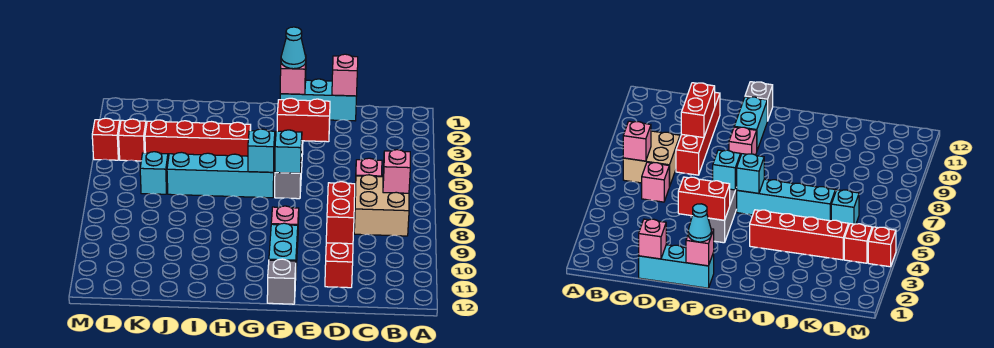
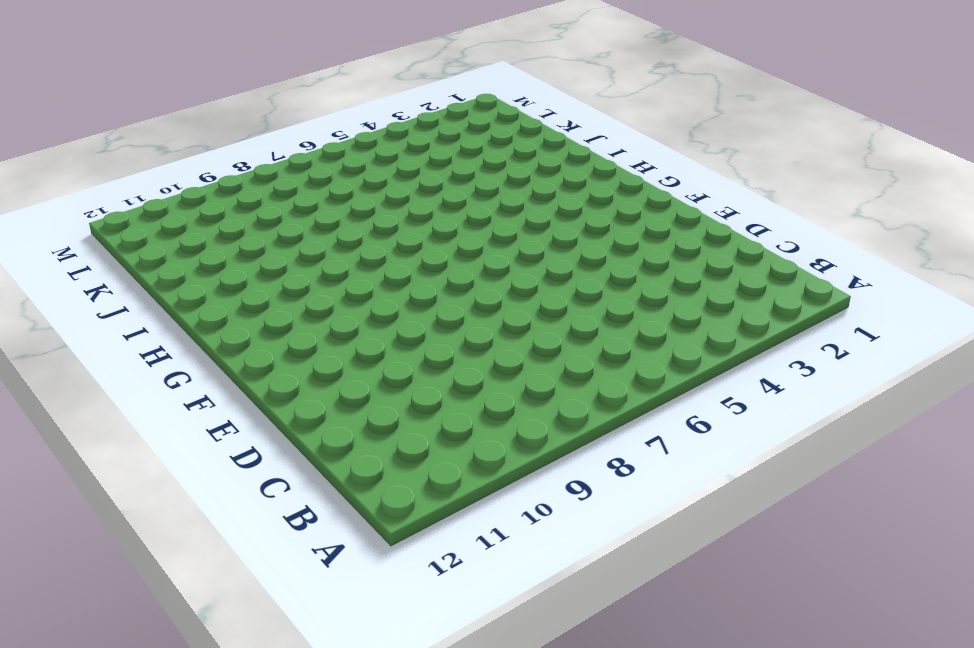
none -> tan 2x2 brick [354,175,409,236]
none -> pink 1x1 brick [355,158,382,188]
none -> cyan 1x3 brick [280,79,357,121]

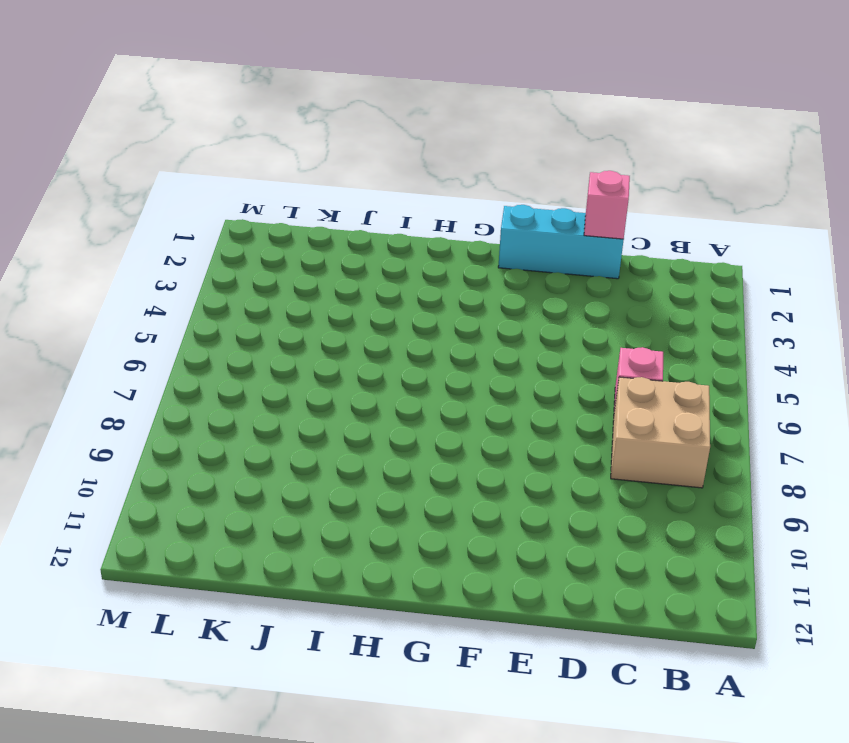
none -> red 1x4 brick [325,243,353,288]
none -> grey 1x3 brick [275,141,303,199]
none -> pink 1x1 brick [271,206,299,247]

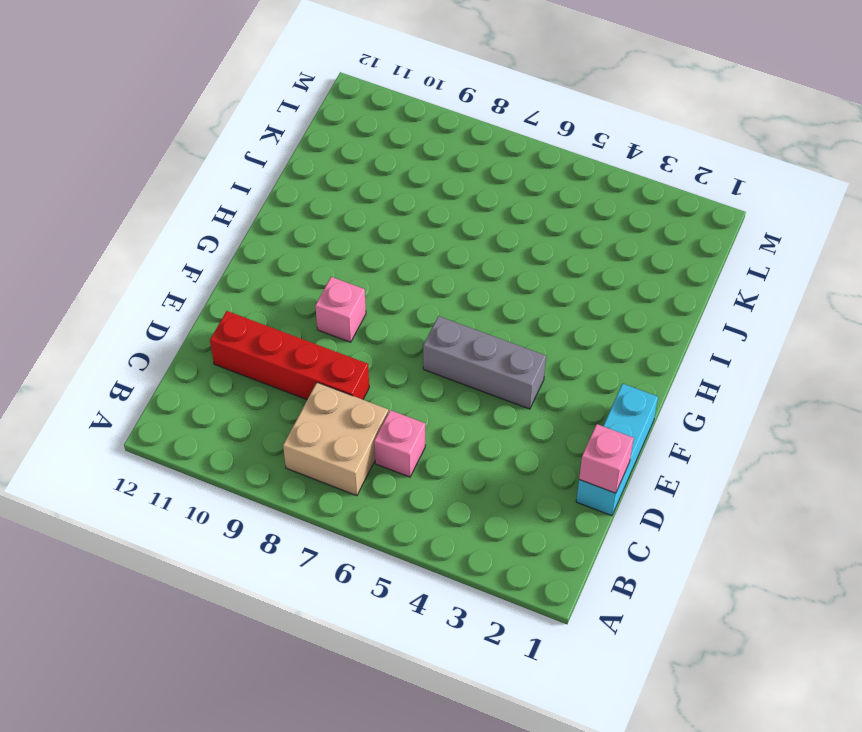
none -> cyan 1x2 brick [269,223,298,284]
none -> grey 1x1 brick [267,259,296,304]
none -> cyan 1x4 brick [167,152,275,198]

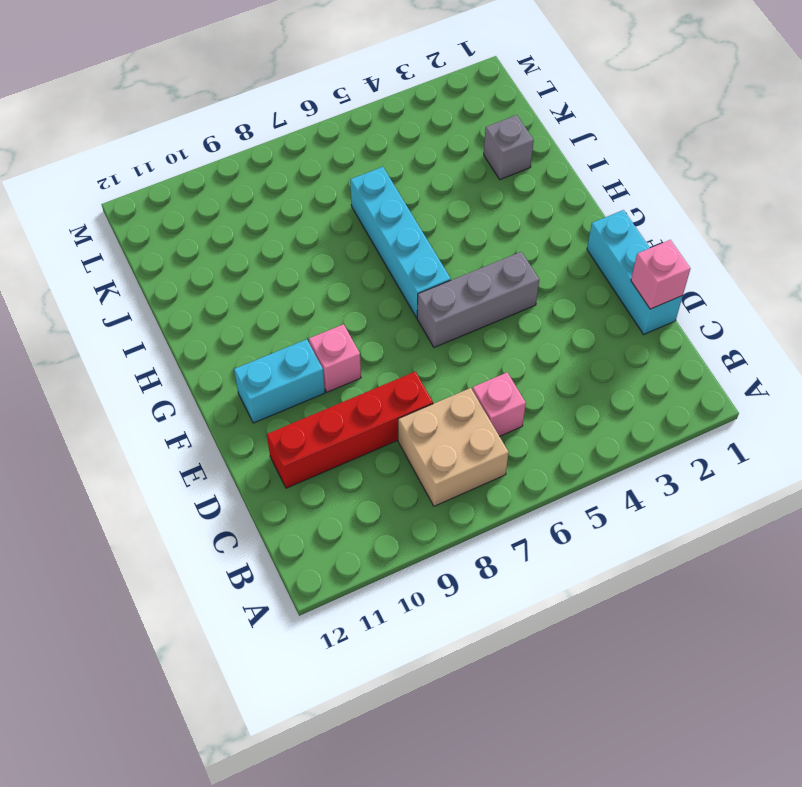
grey 1x1 brick [484,115,534,180] -> grey 1x1 brick moved to [267,259,296,304]
none -> red 1x4 brick [145,120,251,159]
none -> cyan 1x1 brick [140,152,168,194]
none -> red 1x1 brick [119,119,146,161]

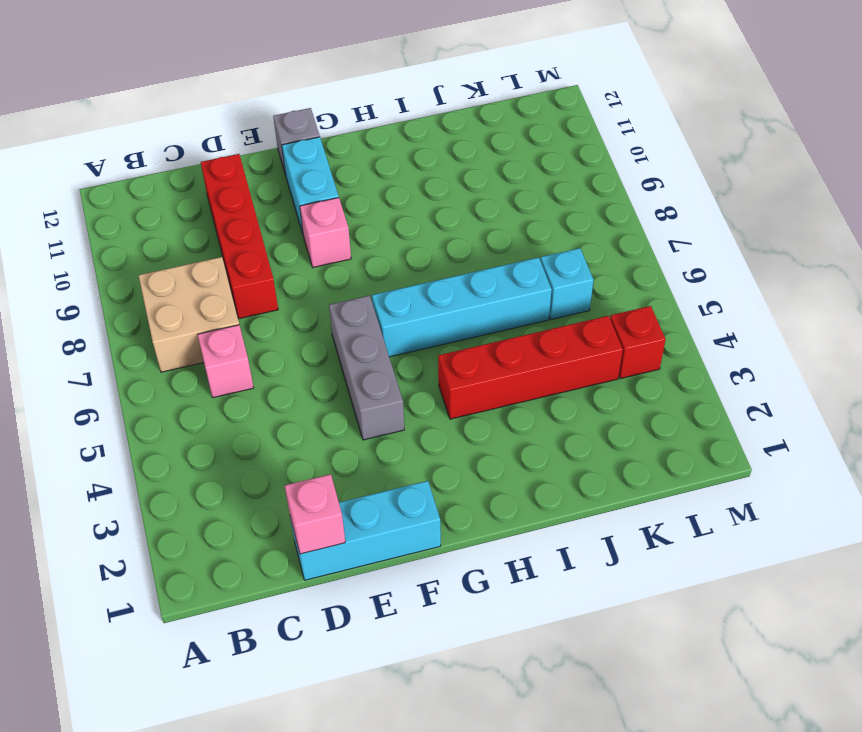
none -> red 1x1 brick [92,118,120,160]
none -> pink 1x1 brick [383,150,410,193]
none -> red 1x2 brick [326,182,355,244]

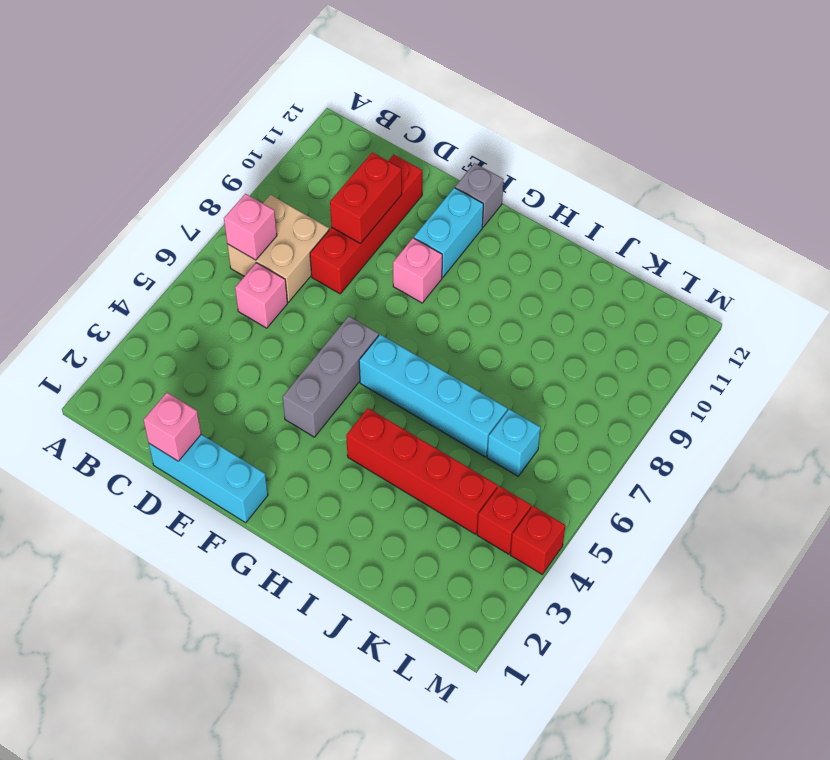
none -> red 1x2 brick [277,98,330,142]
none -> pink 1x1 brick [280,55,306,94]
none -> cyan 1x1 brick [275,130,302,173]

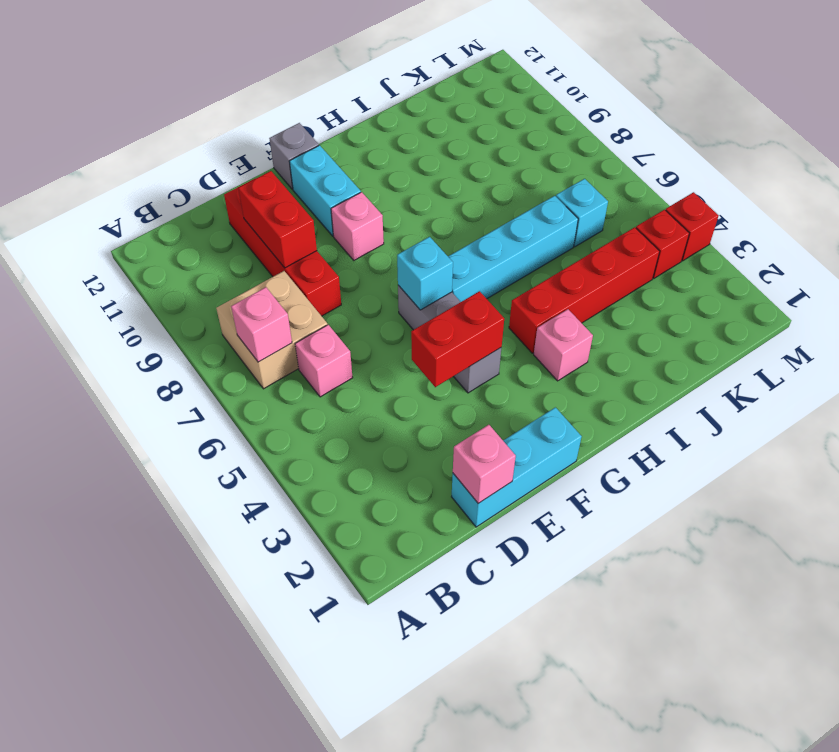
pink 1x1 brick [534,309,593,381] -> pink 1x1 brick moved to [280,55,306,94]
none -> cyan 1x1 brick [248,129,275,172]
none -> cyan 1x1 cone [281,27,306,69]

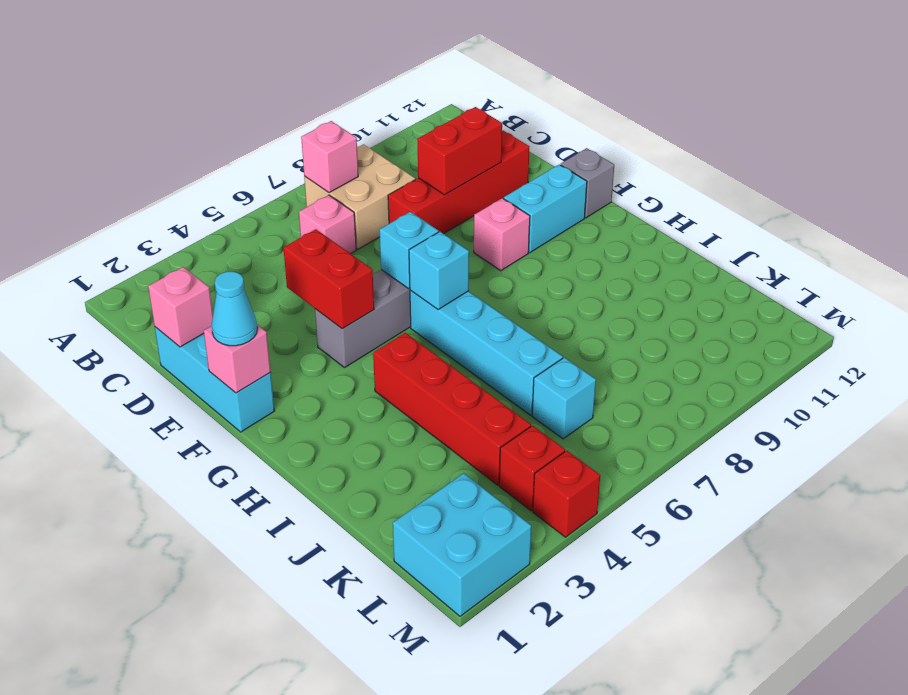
cyan 2x2 brick [393,473,531,616] -> none

